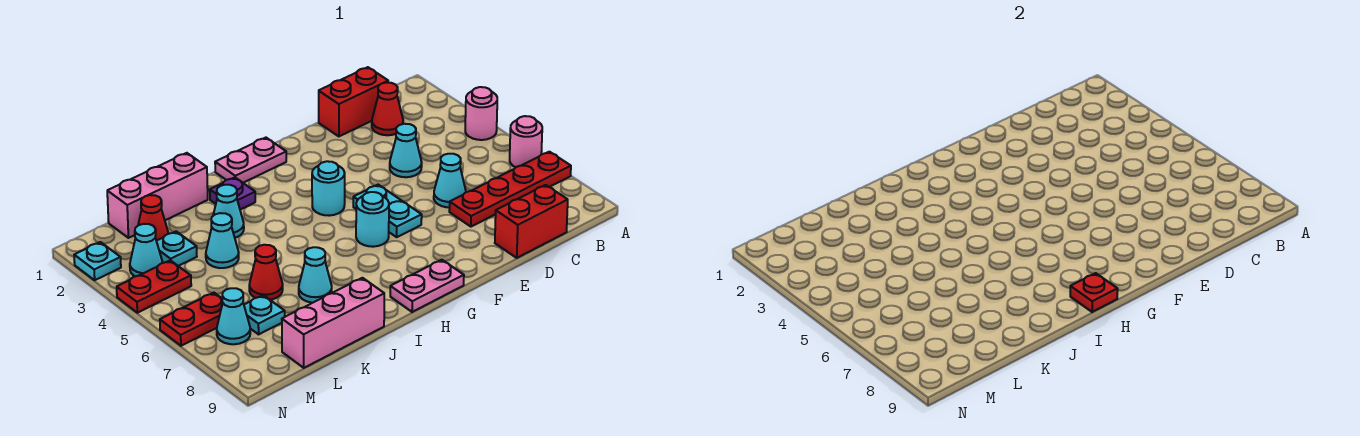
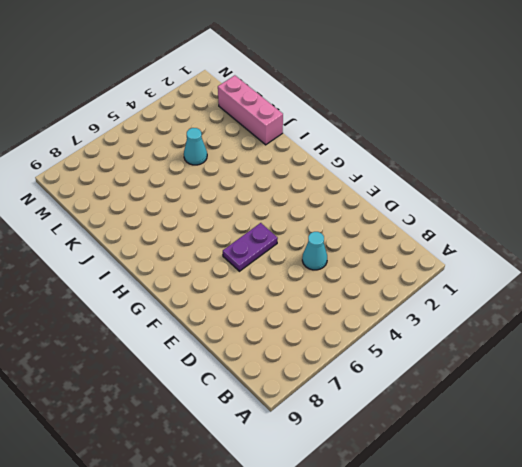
purple 1x2 plate [223,223,278,271] -> cyan 1x2 plate [353,185,422,237]
none -> pink 1x1 round brick [465,87,497,140]
none -> pink 1x1 round brick [510,116,542,167]
none -> red 1x4 plate [449,152,571,227]

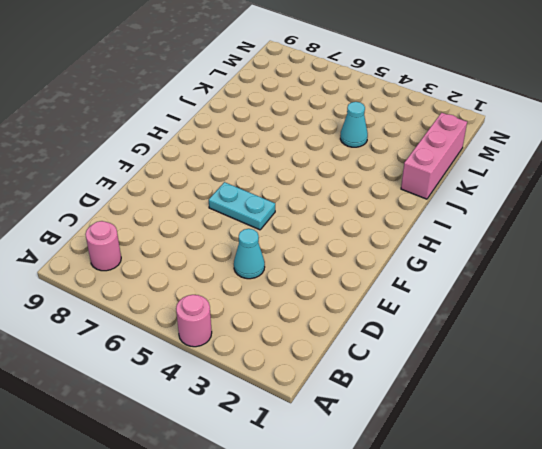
pink 1x1 round brick [85,221,121,271] -> pink 1x1 round brick moved to [510,116,542,167]
none -> red 1x4 plate [449,152,571,227]
none -> red 1x2 brick [319,67,388,136]
none -> red 1x1 cone [372,83,403,135]

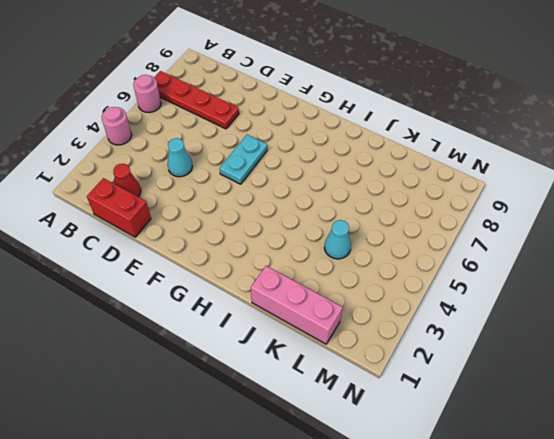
none -> red 1x2 brick [495,185,568,258]
none -> cyan 1x1 cone [434,154,466,207]
none -> pink 1x2 plate [215,138,286,183]

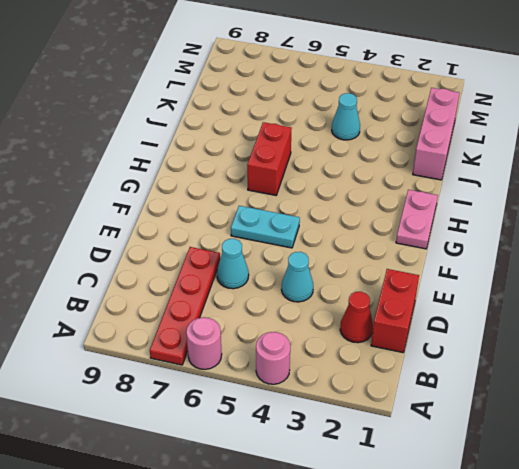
red 1x2 brick [247,122,292,195] -> red 1x2 brick moved to [495,185,568,258]
none -> cyan 1x1 round brick [312,161,345,216]
none -> cyan 1x1 round brick [356,192,389,247]
none -> pink 1x2 plate [390,260,464,312]

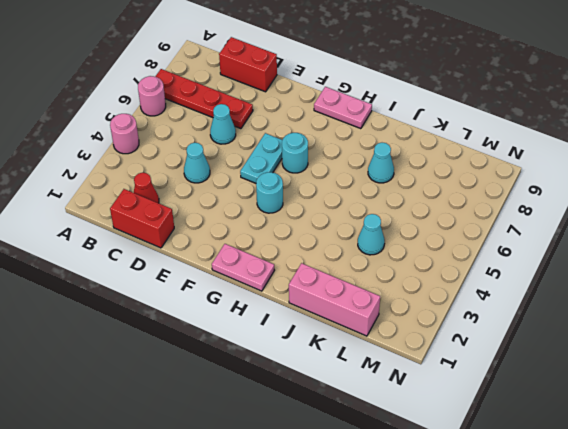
none -> purple 1x1 plate [210,177,255,210]
none -> cyan 1x1 cone [211,185,244,238]
none -> pink 1x3 brick [282,278,384,368]

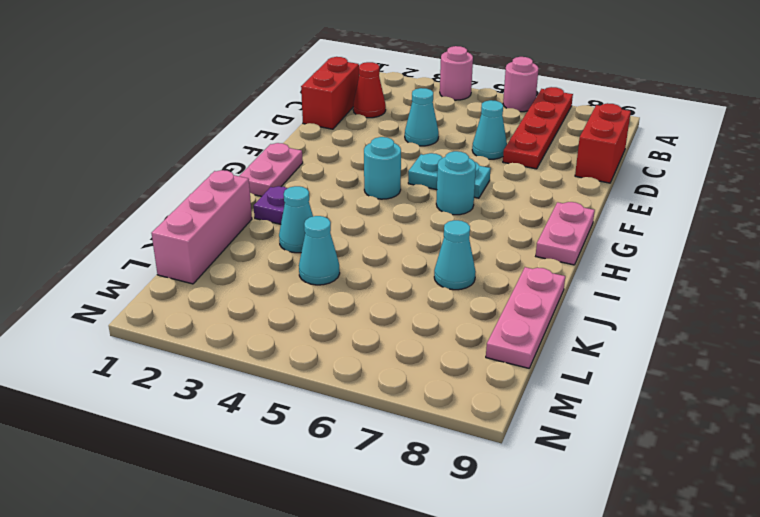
pink 1x3 plate [486,267,565,368] -> pink 1x3 brick [282,278,384,368]
none -> red 1x1 cone [249,245,283,300]
none -> red 1x1 cone [138,195,169,241]
none -> cyan 1x1 plate [157,231,197,266]

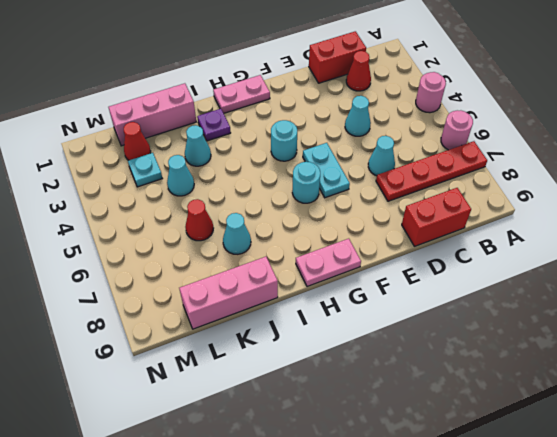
none -> cyan 1x1 plate [244,295,285,334]
none -> cyan 1x1 cone [130,224,163,276]
none -> red 1x2 plate [117,260,191,313]

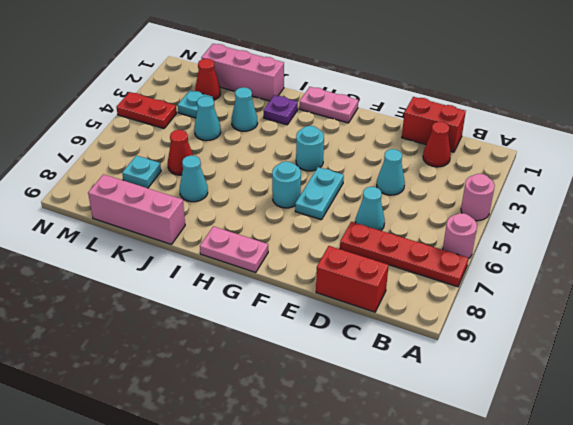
none -> cyan 1x1 cone [130,224,163,276]
none -> red 1x2 plate [160,293,223,346]
none -> cyan 1x1 cone [217,288,250,344]

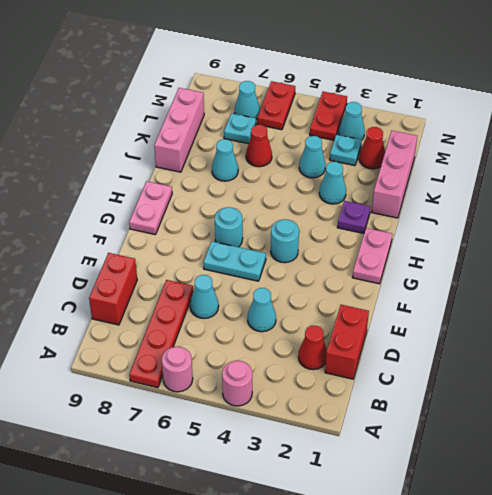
none -> cyan 1x1 plate [74,242,121,280]
none -> red 1x1 plate [1070,273,1118,312]

